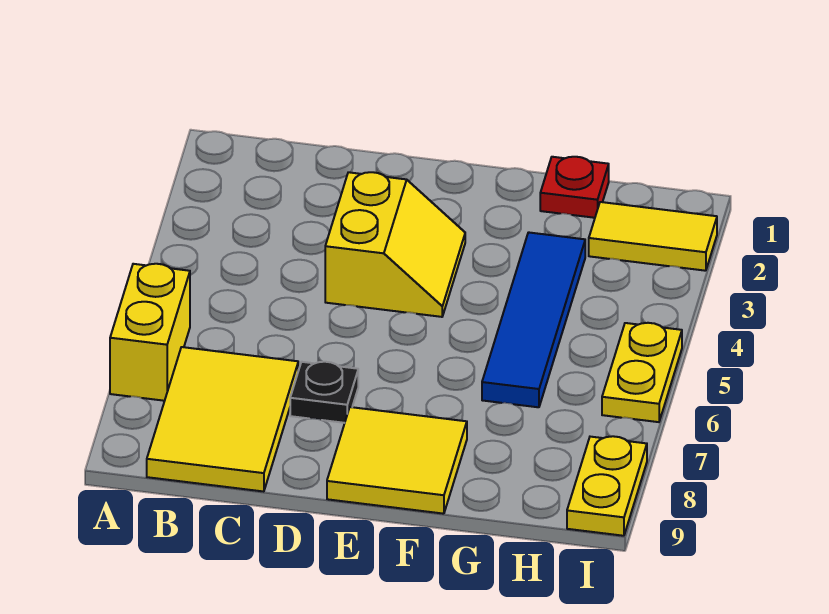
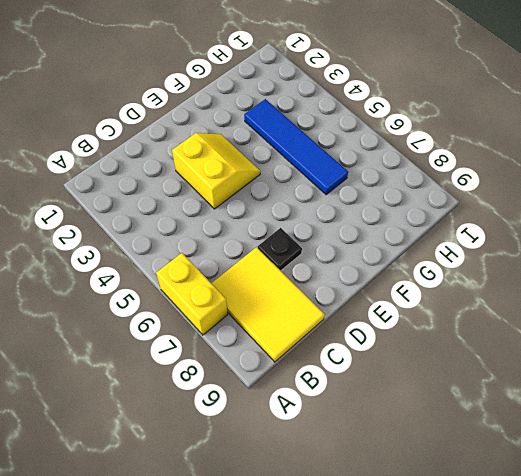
none -> yellow 2x2 tile [327,407,467,514]
none -> red 1x1 plate [540,157,609,218]

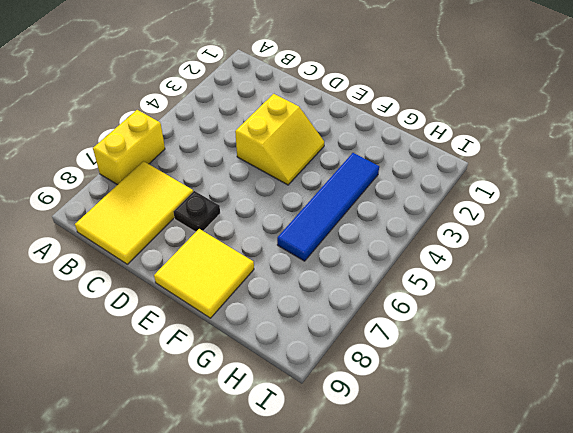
none -> red 1x1 plate [540,157,609,218]
none -> yellow 1x2 tile [589,202,717,271]

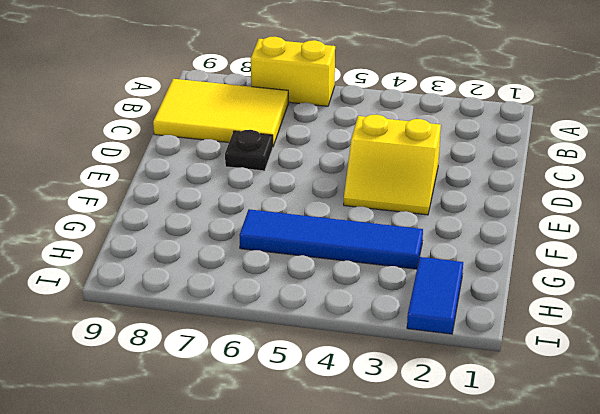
blue 1x2 tile [407,257,463,334] -> yellow 1x2 tile [589,202,717,271]
none -> yellow 2x2 tile [327,407,467,514]
none -> red 1x1 plate [540,157,609,218]

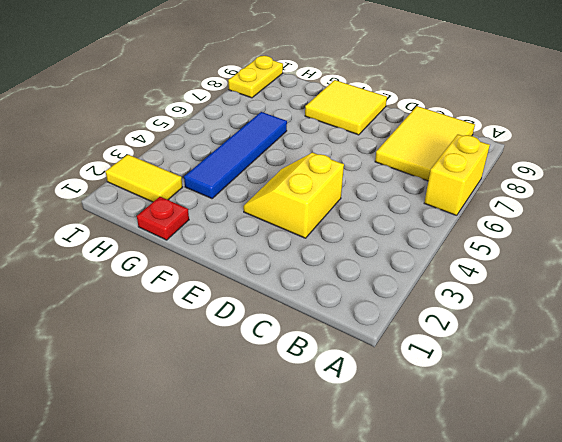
none -> black 1x1 plate [290,362,358,423]
none -> yellow 1x2 plate [602,323,682,422]

